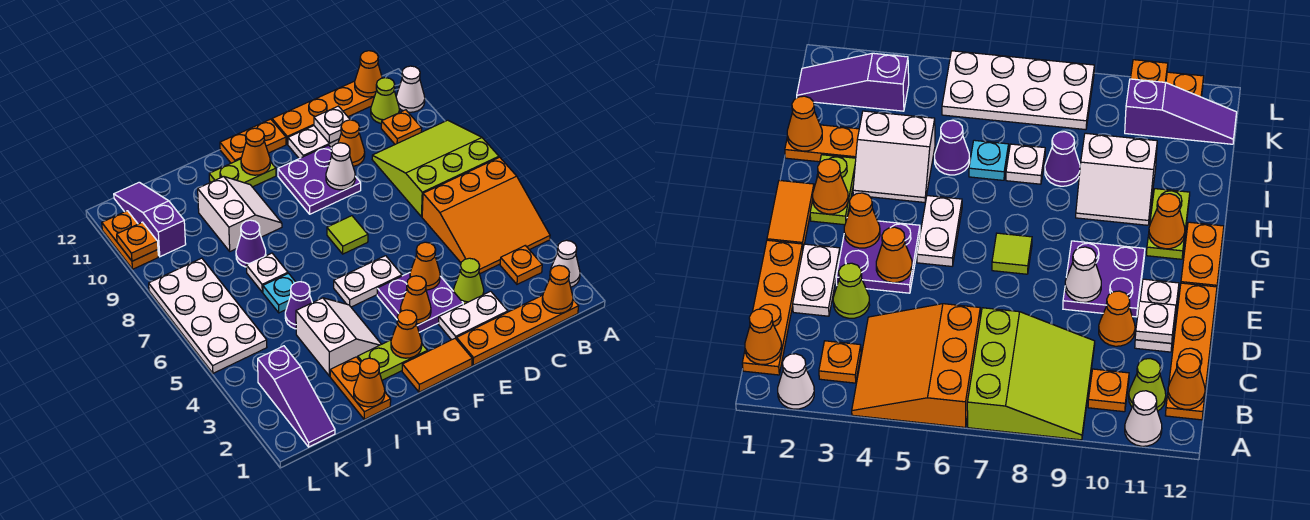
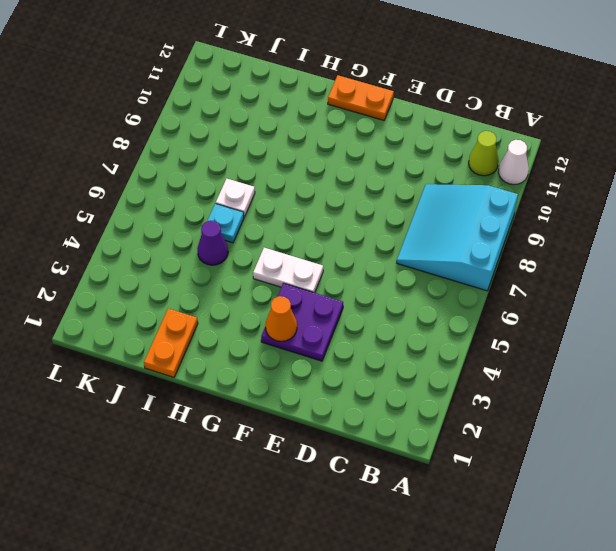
cyan 3x3 slope [397,184,518,291] -> lime 3x3 slope [372,120,499,217]
none -> white 1x1 cone [550,240,580,287]
none -> orange 3x3 slope [422,157,550,274]
none -> orange 1x4 plate [456,295,579,365]
none -> orange 1x1 plate [500,246,542,284]

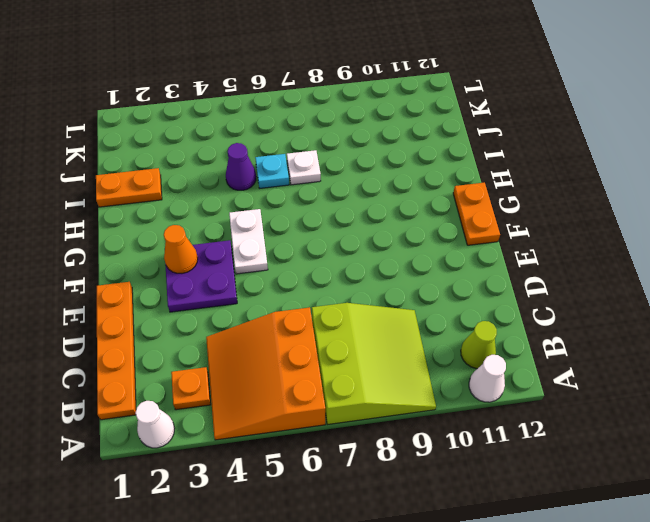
none -> orange 1x1 plate [381,110,422,144]
none -> orange 1x4 plate [272,81,375,144]
none -> white 1x2 plate [439,291,508,340]
none -> lime 1x1 cone [454,258,484,304]

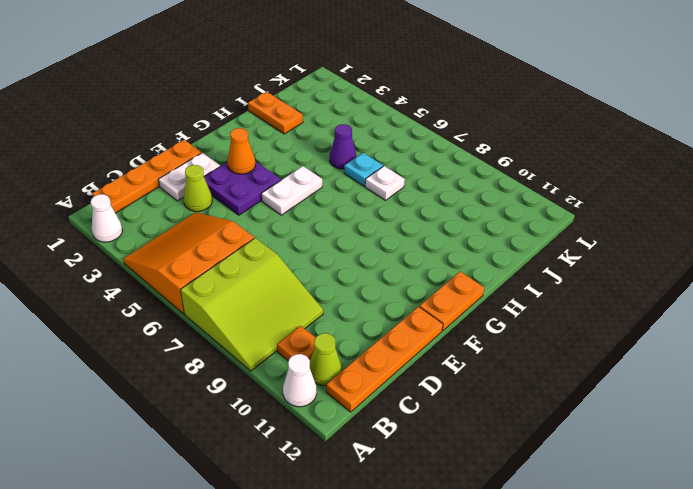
none -> orange 1x1 plate [500,246,542,284]
none -> orange 1x1 cone [338,120,365,166]
none -> white 1x2 plate [288,126,339,159]
none -> purple 2x2 plate [278,145,361,214]

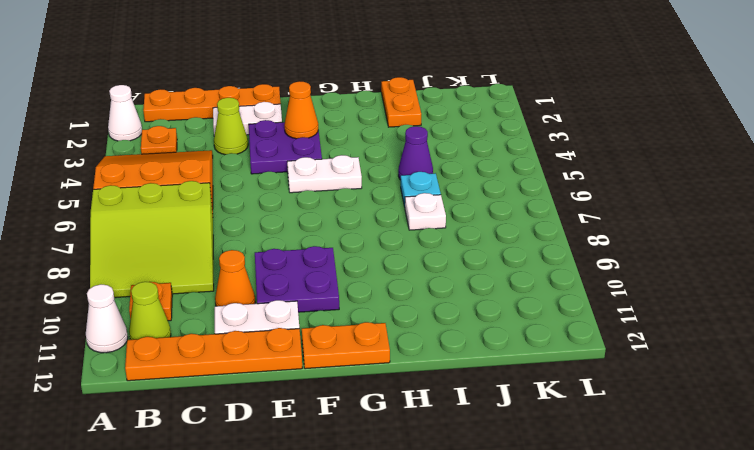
none -> orange 1x2 tile [402,338,472,392]
none -> lime 1x1 tile [327,216,368,254]
none -> lime 1x2 plate [358,340,427,380]
none -> lime 1x2 plate [209,159,276,187]

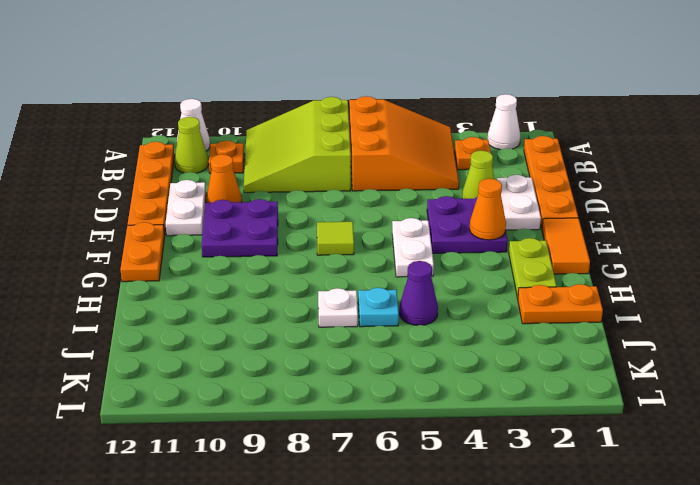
none -> lime 1x2 plate [209,159,276,187]
none -> white 2x2 slope [296,298,381,376]
none -> white 2x2 slope [198,177,282,251]
none -> purple 1x1 cone [236,220,266,267]

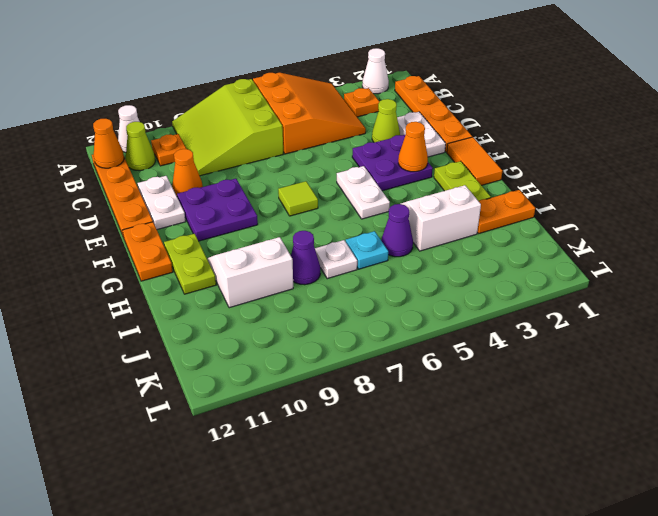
none -> purple 1x3 slope [258,346,335,447]
none -> white 2x4 plate [149,258,267,373]
none -> purple 1x3 slope [114,182,186,257]
none -> orange 1x2 plate [102,211,158,269]

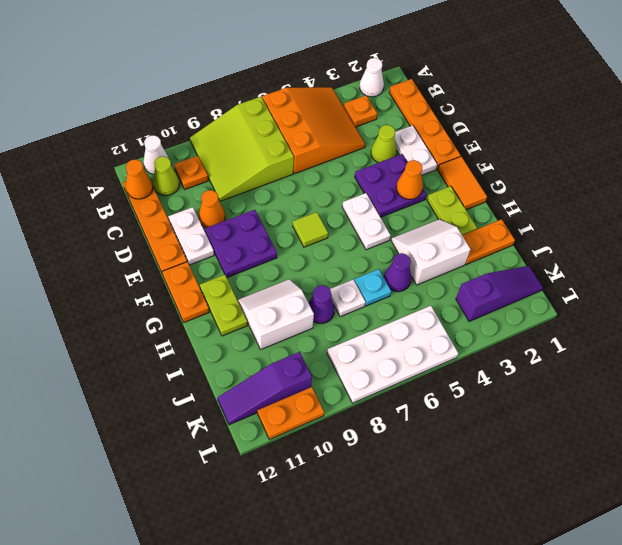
none -> orange 1x1 cone [542,265,573,313]
none -> white 1x1 plate [314,106,350,143]
none -> orange 1x1 cone [410,242,440,290]
none -> white 1x1 cone [326,143,355,190]

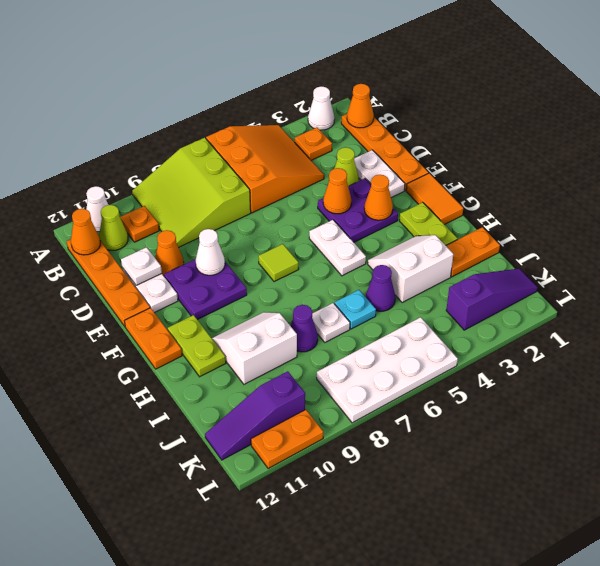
none -> orange 1x1 cone [391,310,422,358]
none -> orange 1x1 cone [241,128,270,175]
none -> orange 1x1 cone [354,358,385,407]
none -> orange 1x1 plate [117,222,158,261]

